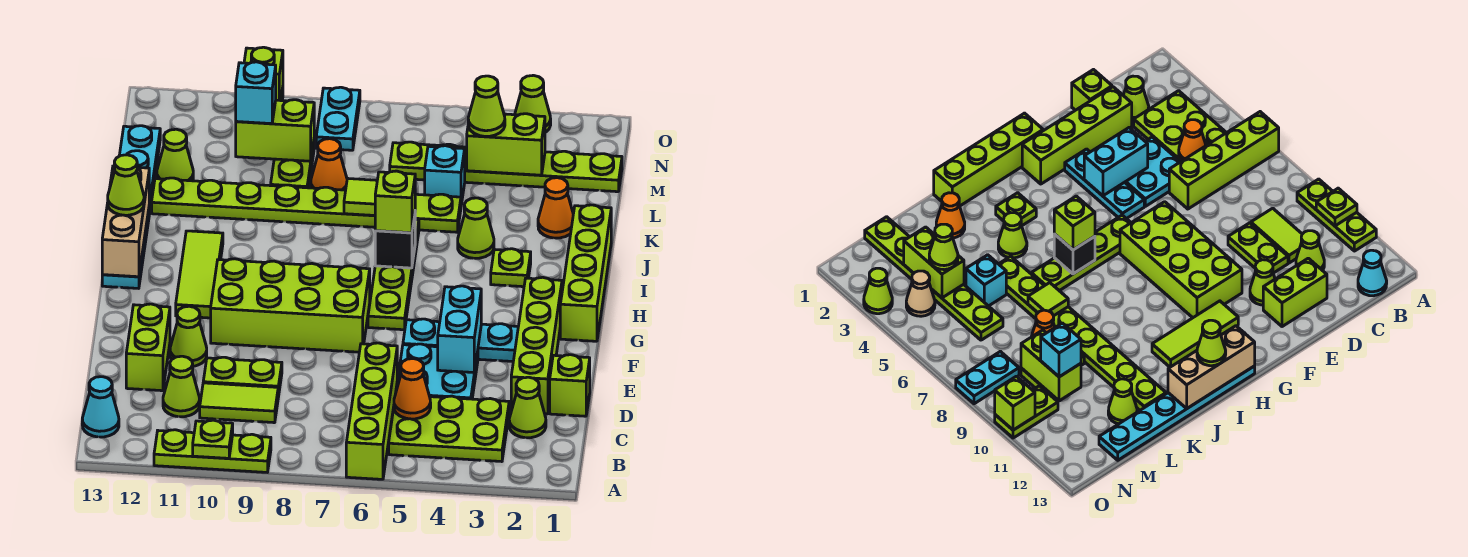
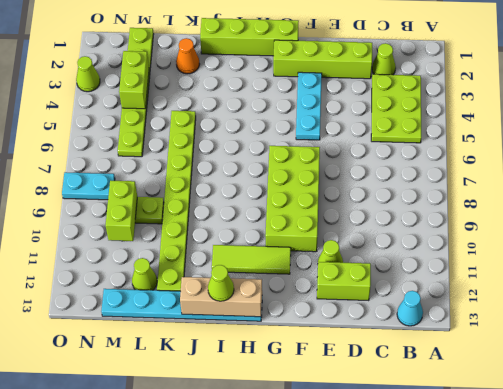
none -> lime 1x4 brick [346,343,397,479]
none -> lime 1x3 plate [154,430,271,472]
none -> lime 1x2 tile [200,383,278,423]
none -> lime 1x1 cone [163,356,200,417]

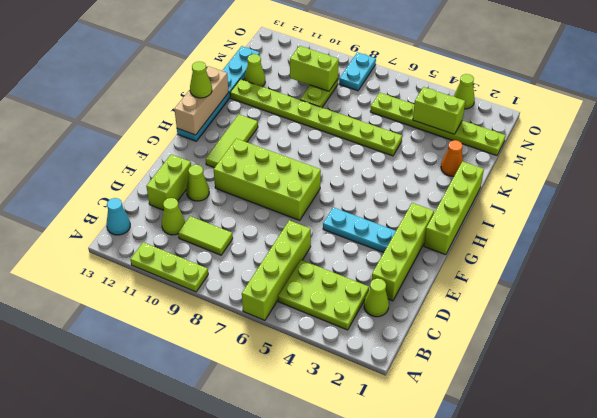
none -> lime 1x1 brick [550,355,590,416]
none -> cyan 2x2 plate [396,344,478,399]
none -> lime 1x2 plate [203,357,282,397]
none -> lime 1x4 plate [368,220,419,330]

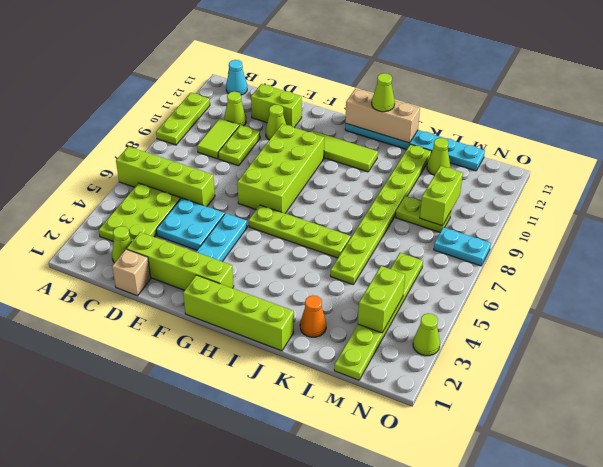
tan 1x1 brick [112,249,151,296] -> lime 1x1 brick [550,355,590,416]
none -> lime 1x1 plate [491,249,531,287]
none -> lime 1x1 cone [458,198,494,258]
none -> cyan 1x1 brick [425,146,465,205]
none -> orange 1x1 cone [311,139,347,190]

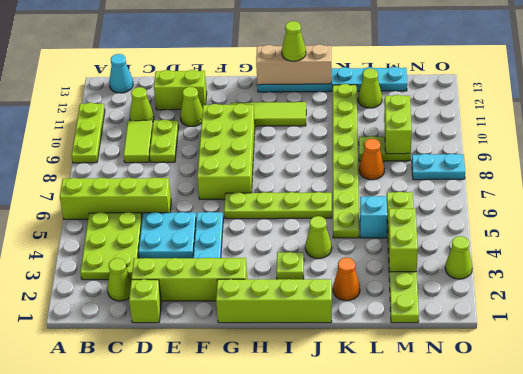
none -> tan 1x1 cone [906,271,935,316]
none -> lime 1x2 plate [995,386,1058,438]
none -> lime 1x1 plate [193,420,233,458]
none -> orange 1x1 cone [394,359,431,419]

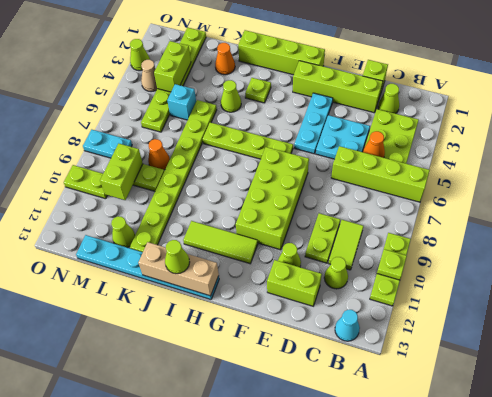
none -> cyan 1x2 brick [438,286,481,373]
none -> black 1x1 brick [375,215,415,268]
none -> lime 1x1 tile [344,179,377,215]
none -> lime 1x1 brick [244,47,283,101]

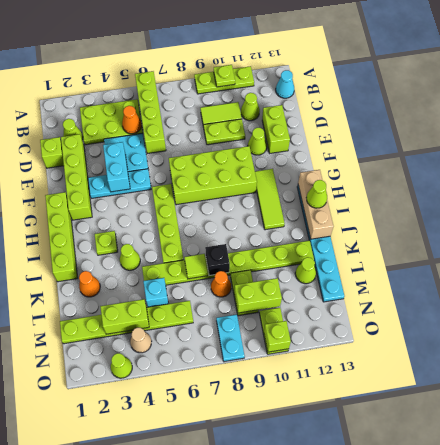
black 1x1 brick [205,244,230,276] -> black 1x1 brick moved to [375,215,415,268]
none -> lime 1x1 brick [375,171,415,233]
none -> lime 1x1 cone [468,76,505,136]
none -> cyan 1x1 brick [236,62,276,124]

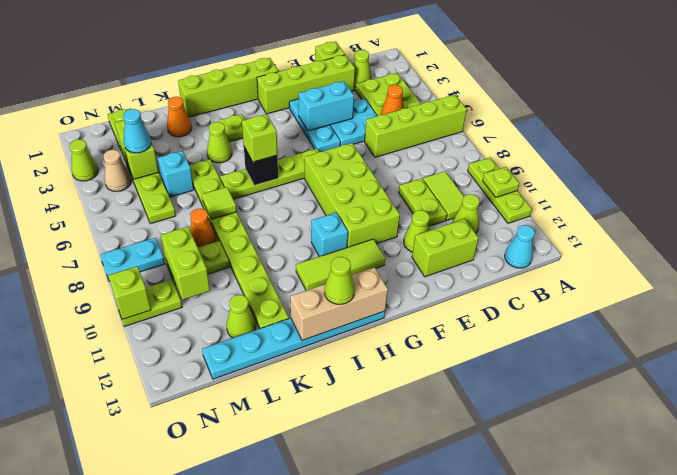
cyan 1x1 brick [311,212,348,257] -> cyan 1x1 brick moved to [236,62,276,124]
cyan 1x1 cone [123,109,151,153] -> lime 1x1 cone [468,76,505,136]

